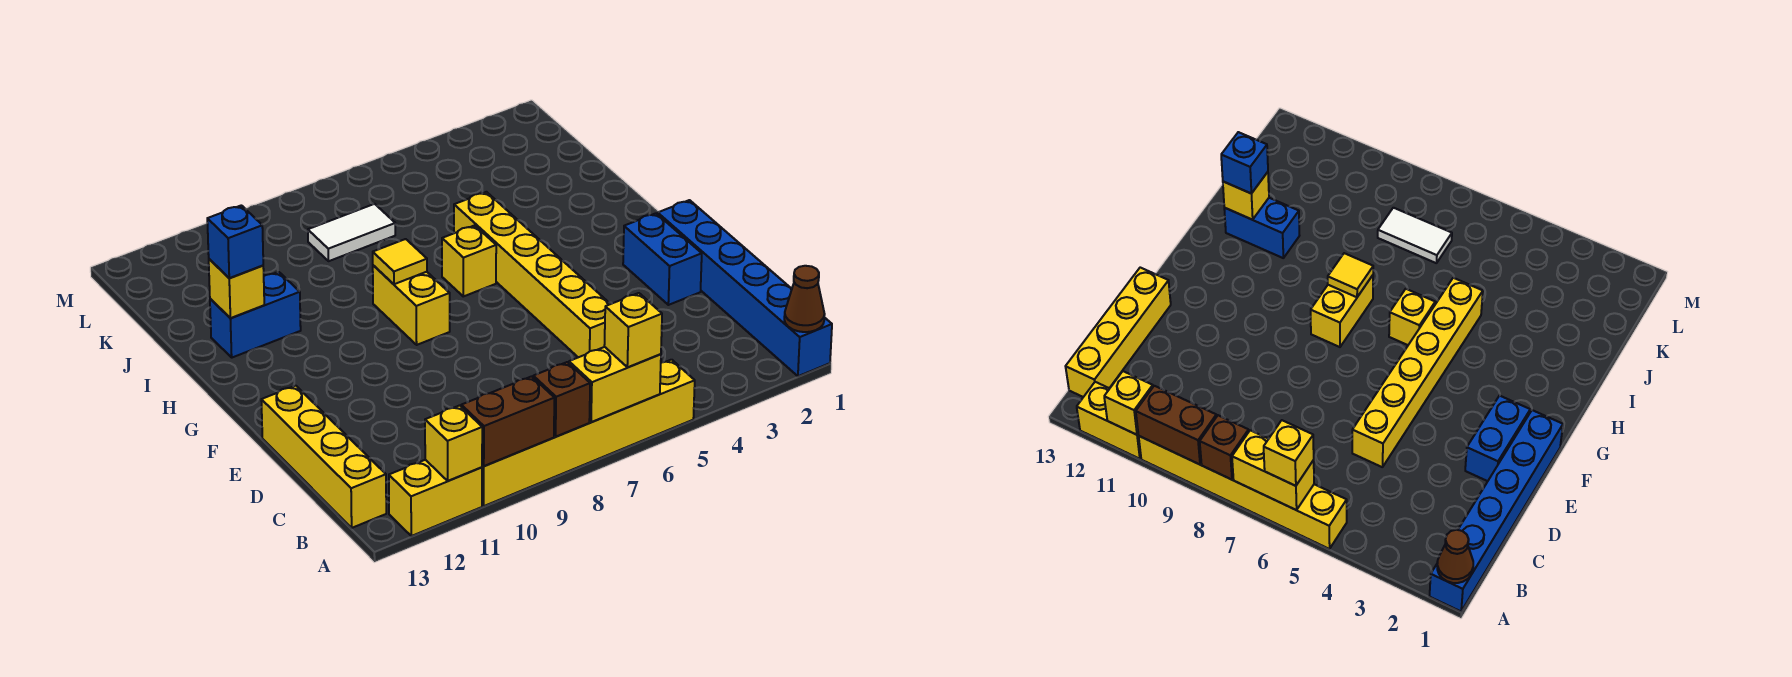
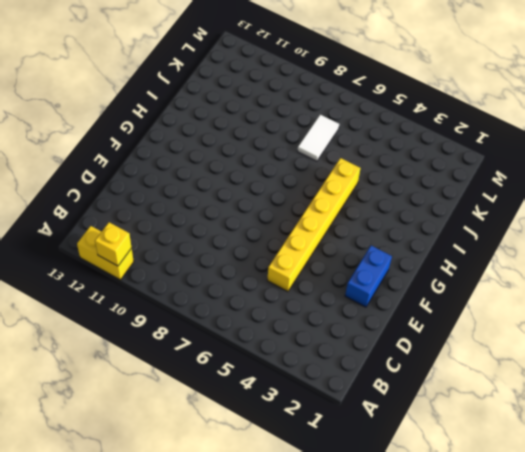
white 1x2 tile [297,115,339,161] -> white 1x2 tile turned to [308,204,395,261]
none -> blue 1x6 brick [658,200,832,376]
none -> yellow 1x6 brick [482,360,695,506]
none -> yellow 1x4 brick [261,386,386,528]

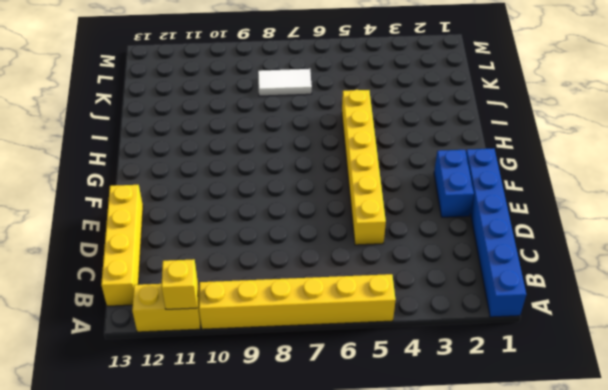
none -> yellow 1x2 brick [373,265,450,345]
none -> yellow 1x1 brick [442,225,496,296]
none -> blue 1x2 brick [210,272,301,358]

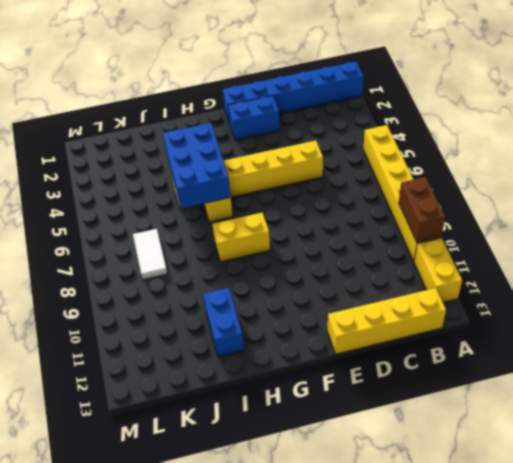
blue 2x3 brick [163,123,231,208] -> none
none -> brown 1x1 cone [784,266,825,332]
none -> yellow 1x2 brick [569,347,661,422]
none -> brown 1x1 brick [533,362,590,437]

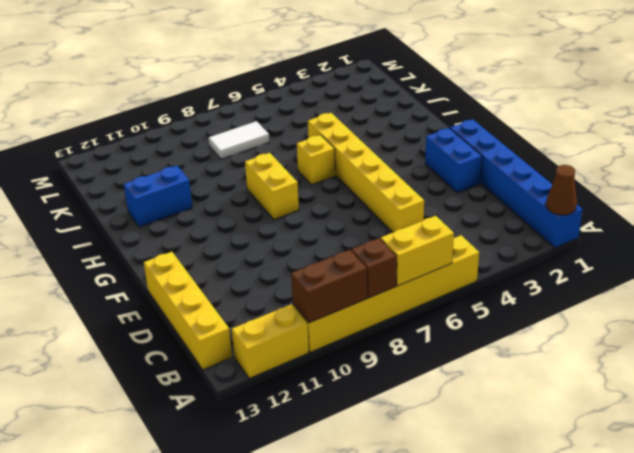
none -> yellow 1x1 brick [425,405,482,481]
none -> yellow 1x1 tile [373,239,427,284]
none -> yellow 1x1 brick [209,259,264,318]

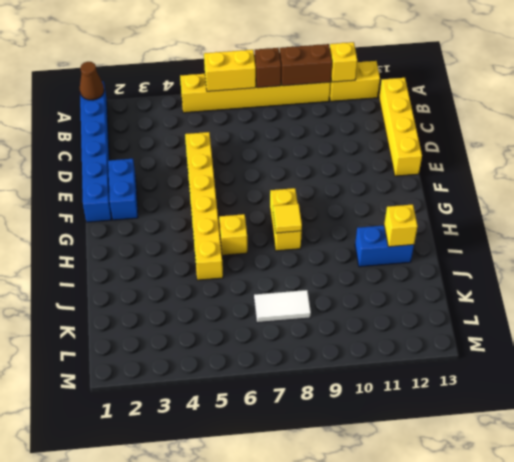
none -> yellow 1x1 brick [604,293,662,367]
none -> blue 1x1 brick [207,205,263,278]

